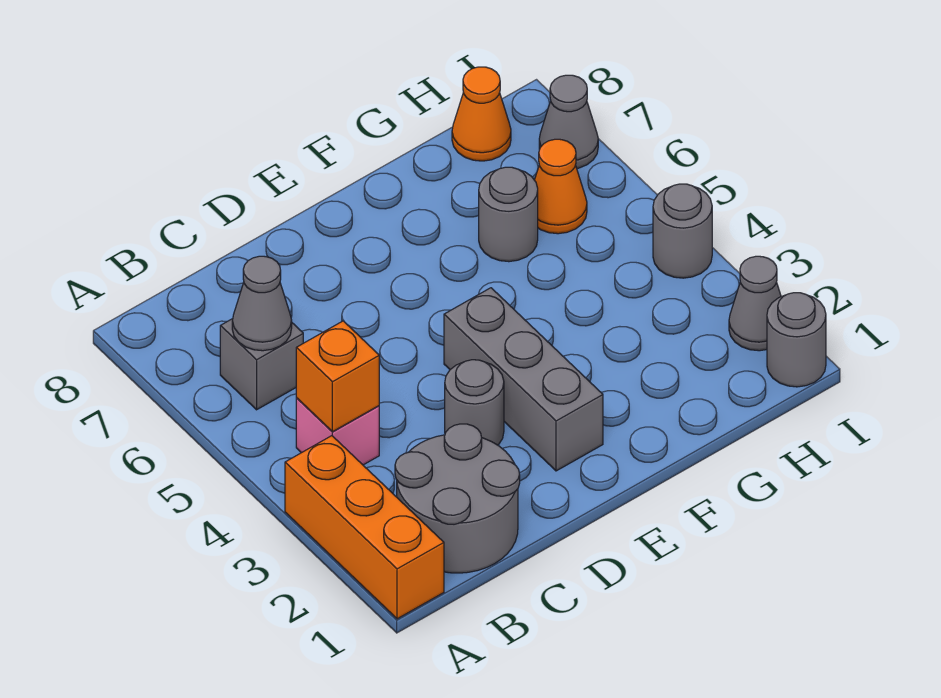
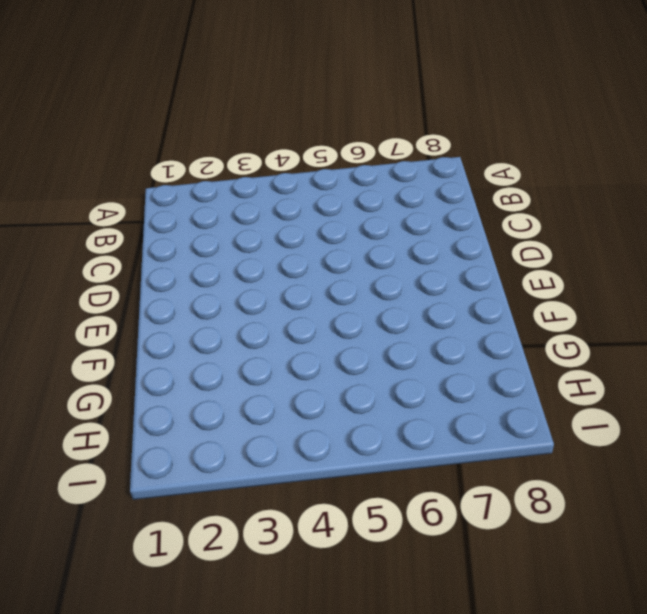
none -> orange 1x3 brick [285,436,444,619]
none -> grey 2x2 round brick [395,424,520,573]
none -> pink 1x1 brick [296,398,379,465]

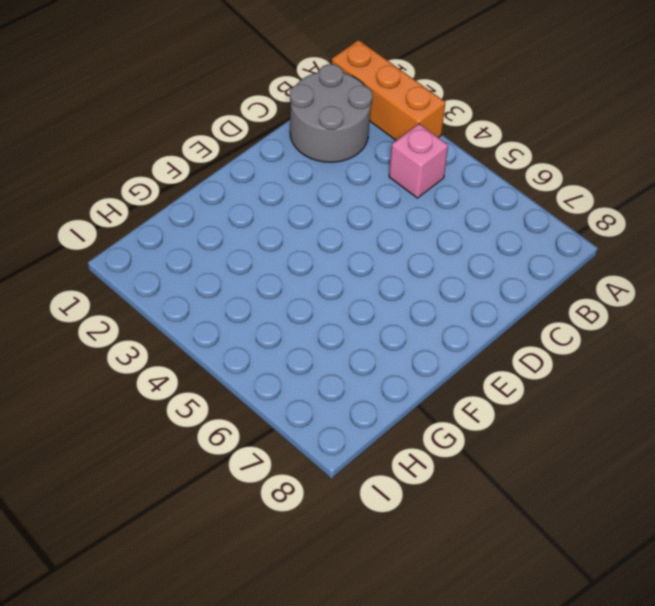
none -> grey 1x1 brick [220,319,303,410]
none -> grey 1x1 round brick [445,360,504,445]
none -> grey 1x3 brick [444,288,603,471]

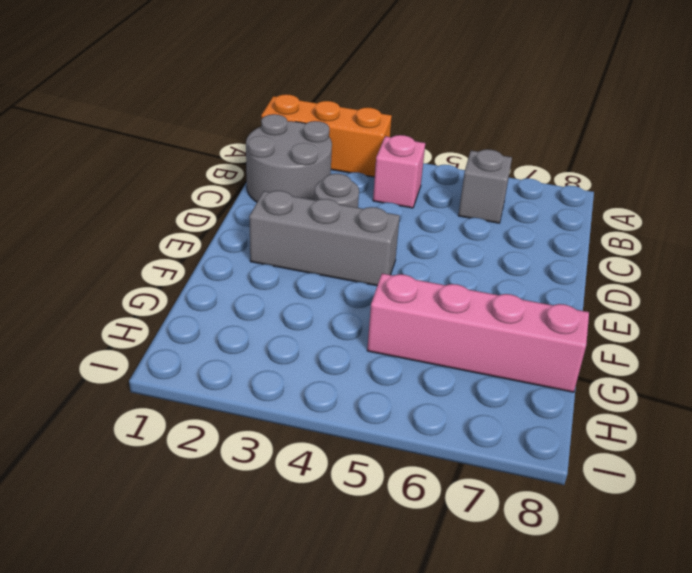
pink 1x4 brick [367,273,589,392] -> grey 1x1 round brick [479,167,538,262]
none -> orange 1x1 cone [535,139,587,234]
none -> orange 1x1 cone [452,67,511,161]
none -> grey 1x1 round brick [767,293,826,387]

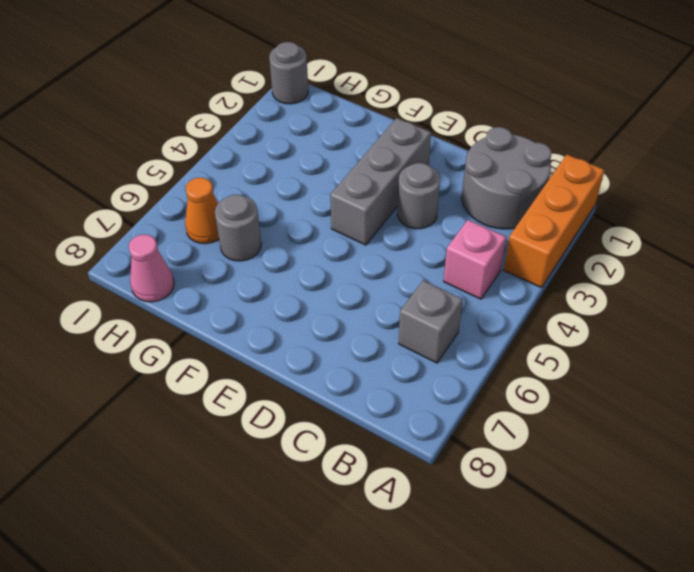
pink 1x1 cone [129,235,174,302] -> orange 1x1 cone [452,67,511,161]
none -> grey 1x1 cone [729,256,781,351]
none -> grey 1x1 round brick [653,184,712,278]
none -> grey 1x1 cone [539,75,598,168]

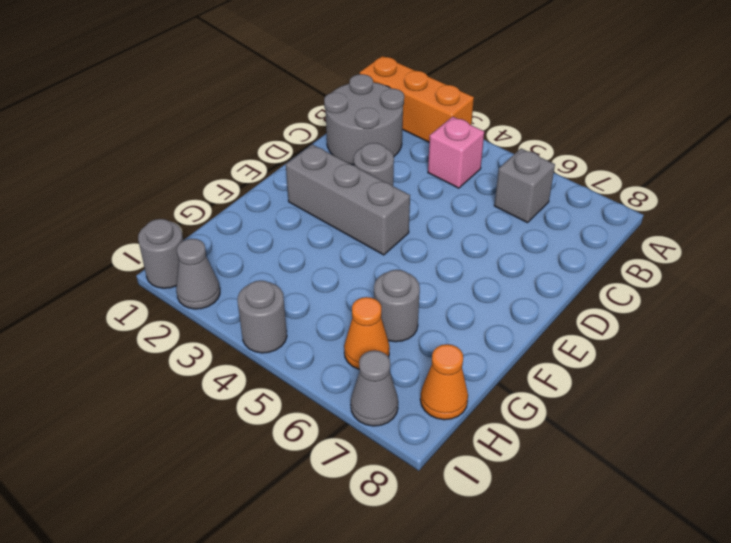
none -> orange 1x1 brick [296,321,379,432]
none -> grey 1x1 cone [232,256,292,351]

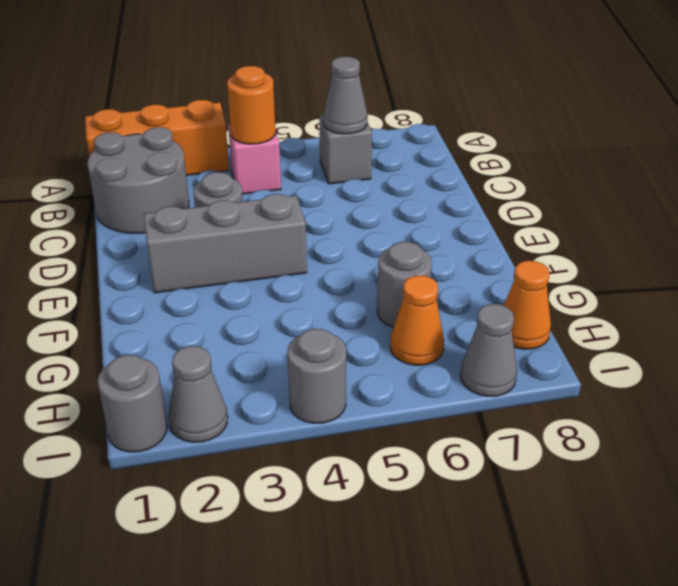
orange 1x1 round brick [227,66,276,144] -> orange 1x1 brick [296,321,379,432]

